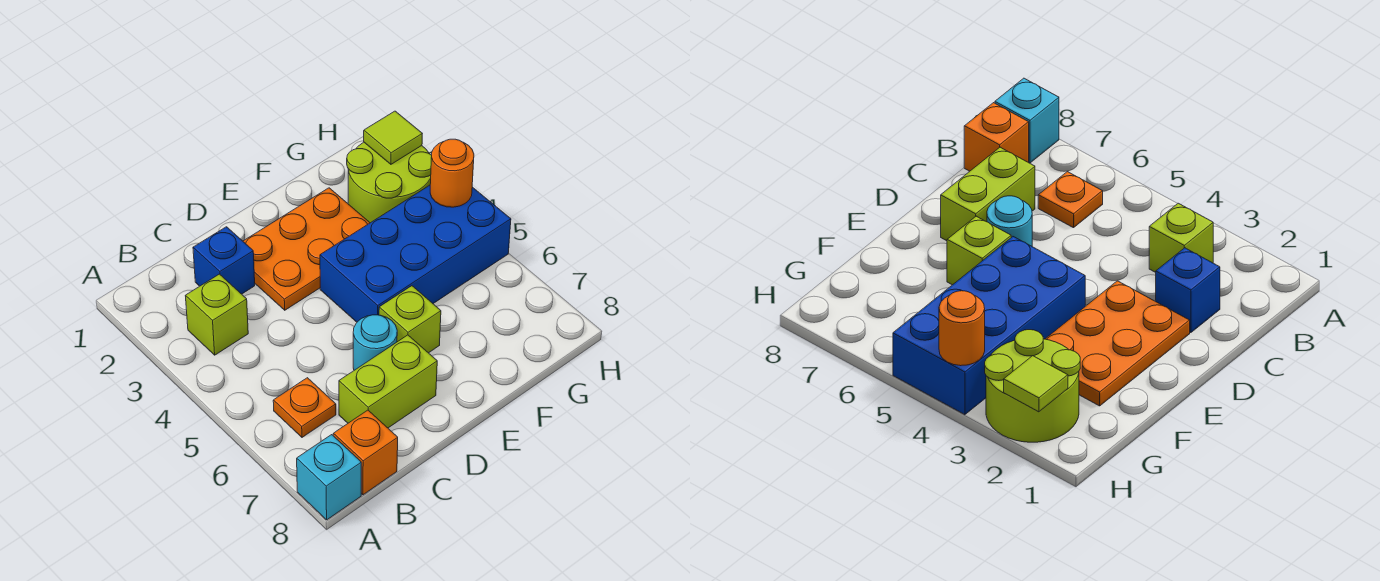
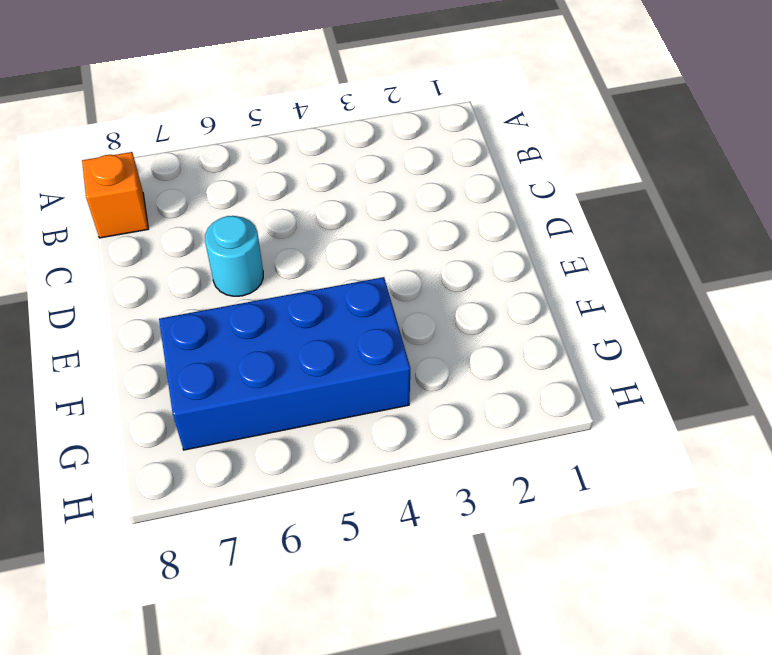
blue 2x4 brick [159,277,410,450] -> blue 2x4 brick turned to [320,185,511,322]
none -> cyan 1x1 brick [297,435,361,520]
none -> lime 1x1 brick [186,274,248,355]
none -> orange 1x1 plate [273,378,336,437]

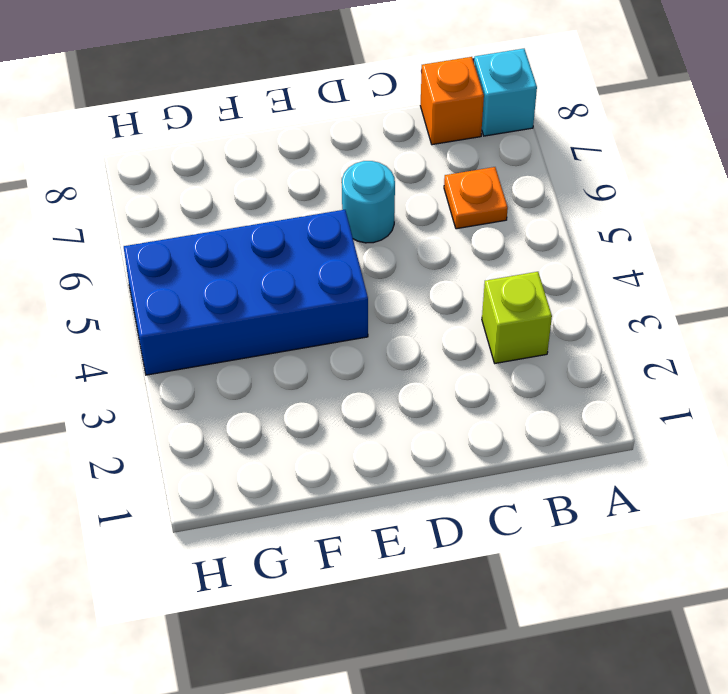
none -> blue 1x1 brick [193,227,255,294]
none -> lime 1x2 brick [339,335,437,428]
none -> orange 2x3 plate [243,188,370,310]

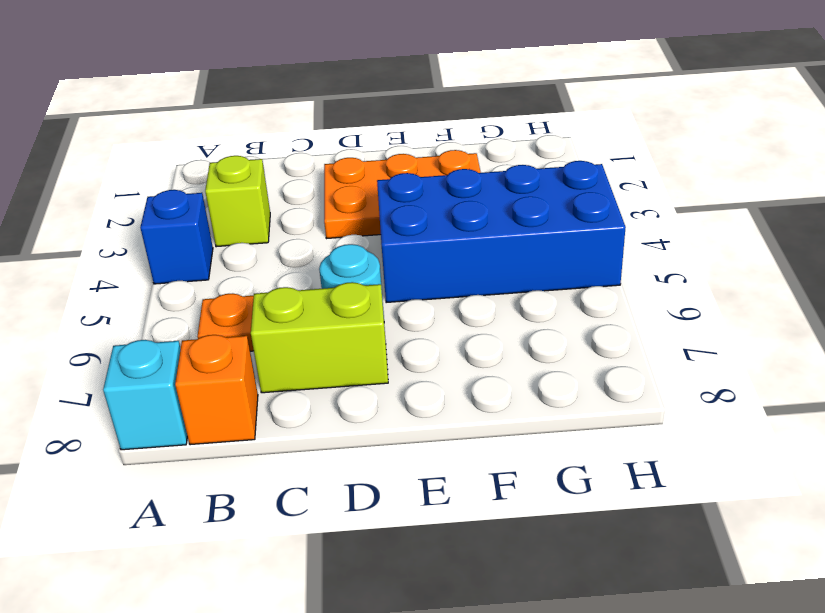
blue 1x1 brick [140,190,213,284] -> blue 1x1 brick moved to [193,227,255,294]
none -> lime 1x1 brick [379,286,441,353]
none -> lime 2x2 round brick [347,142,432,223]
none -> lime 1x1 tile [364,111,422,164]

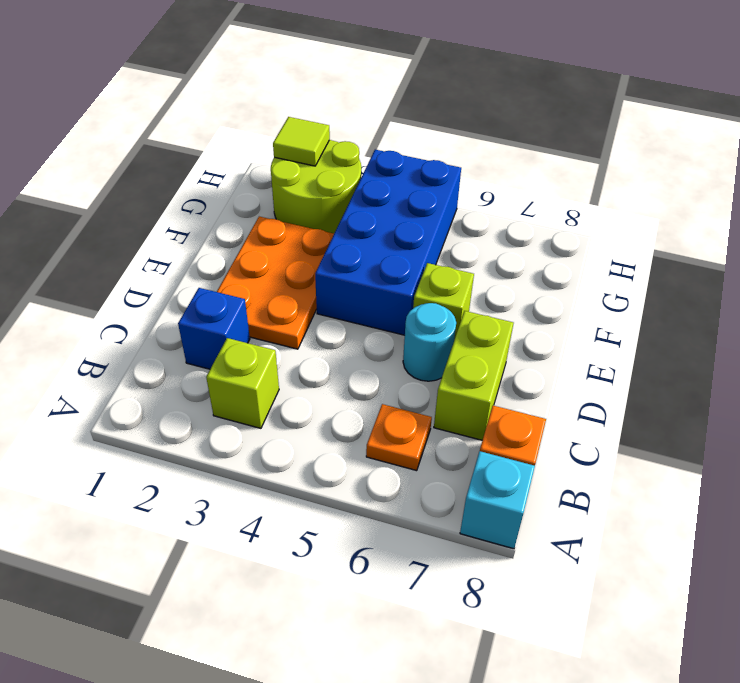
none -> orange 1x1 round brick [430,139,474,207]

